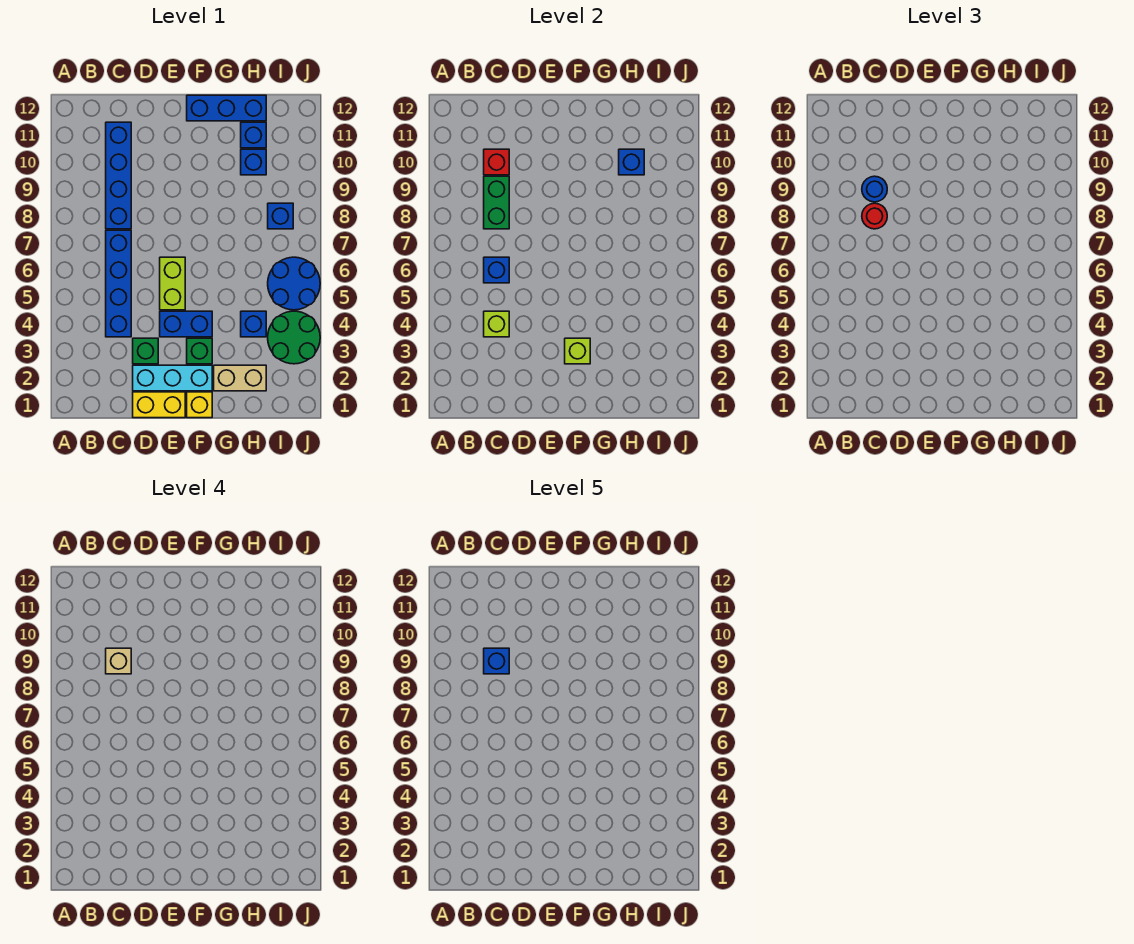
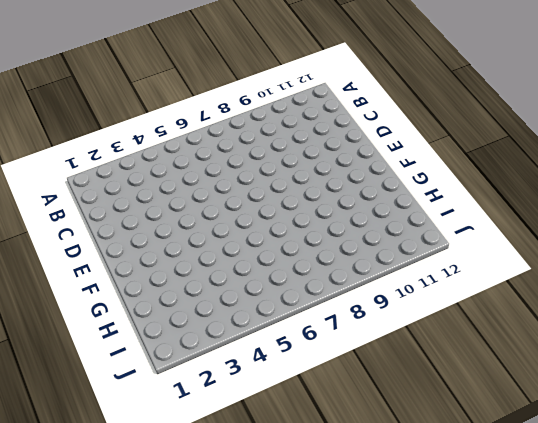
none -> blue 1x4 brick [106,230,131,337]
none -> blue 1x4 brick [106,122,131,229]
none -> yellow 1x2 brick [133,392,185,418]

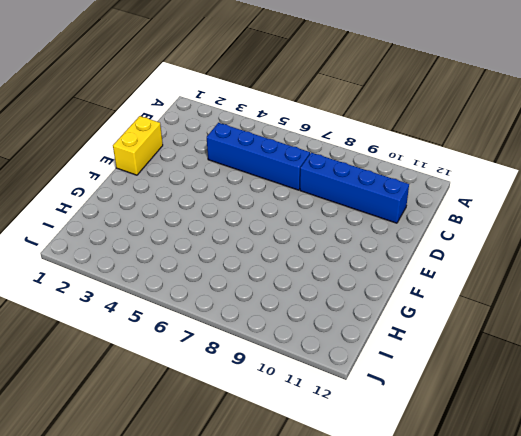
none -> cyan 1x3 brick [133,365,212,391]
none -> green 1x1 brick [133,338,158,364]
none -> blue 1x2 brick [160,311,212,337]

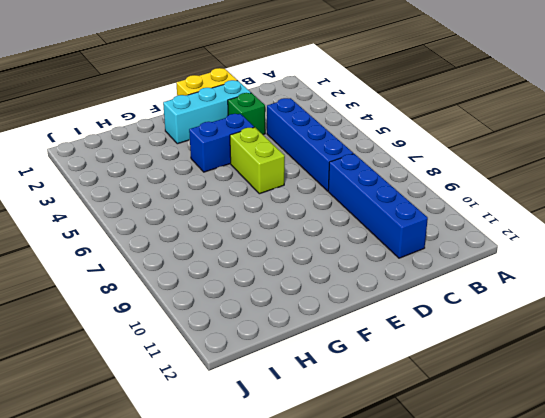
none -> yellow 1x1 brick [187,392,212,418]
none -> green 1x1 brick [187,338,212,364]
none -> blue 1x3 brick [187,95,266,121]

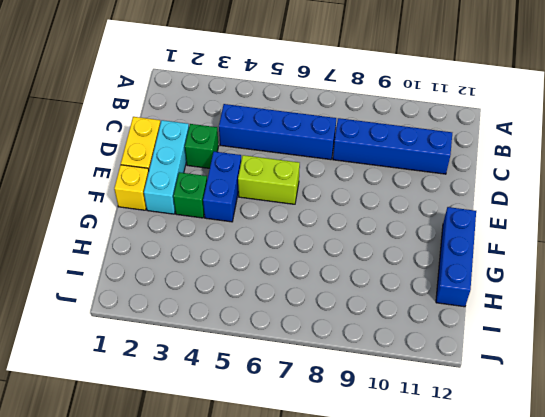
none -> tan 1x2 brick [214,365,266,391]
none -> blue 1x1 brick [241,311,266,337]
none -> blue 1x1 brick [241,149,266,175]

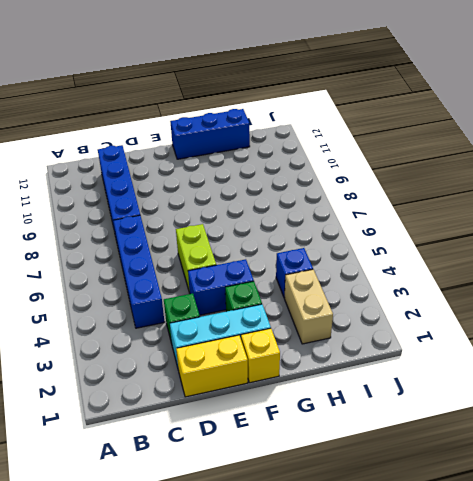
tan 1x2 brick [284,269,333,344] -> tan 1x2 brick turned to [214,365,266,391]
none -> blue 1x1 brick [241,149,266,175]
none -> blue 1x1 brick [241,122,266,148]
none -> green 2x2 round brick [268,311,320,364]

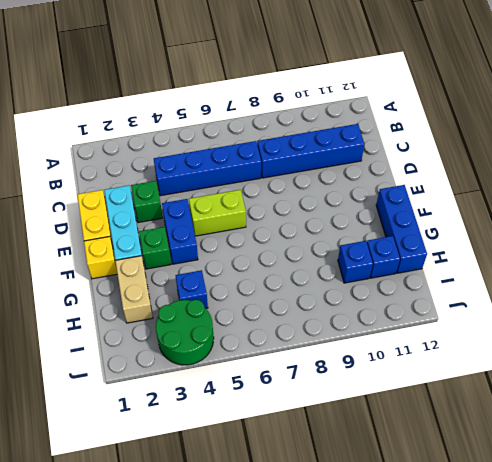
none -> blue 2x2 round brick [268,257,320,310]
none -> blue 1x1 brick [268,203,293,229]
none -> lime 1x1 brick [484,311,509,337]

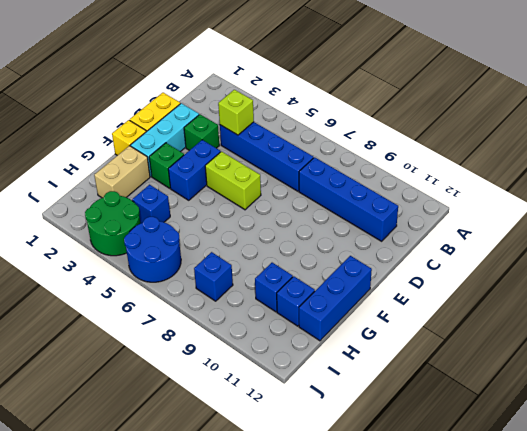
none -> blue 1x1 brick [484,257,509,283]
none -> green 1x2 brick [484,176,509,229]
none -> red 1x1 brick [484,149,509,175]

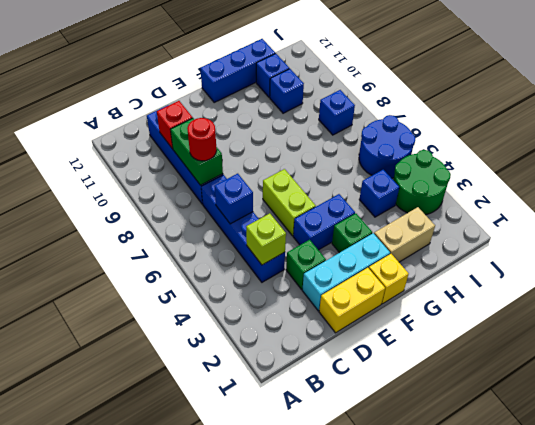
none -> lime 1x1 brick [565,338,590,364]
none -> blue 1x1 brick [619,149,644,175]
none -> blue 1x1 round brick [862,176,887,202]

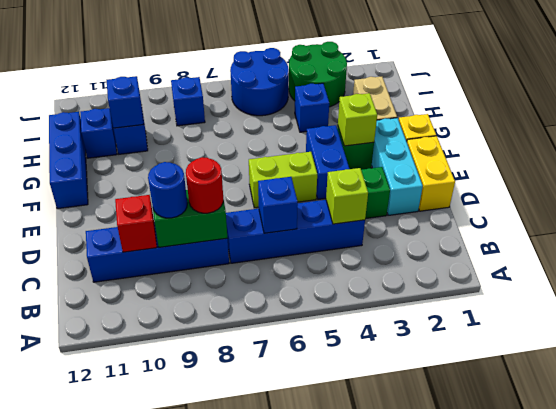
none -> tan 1x1 brick [106,648,131,674]
none -> blue 1x1 brick [484,648,509,674]

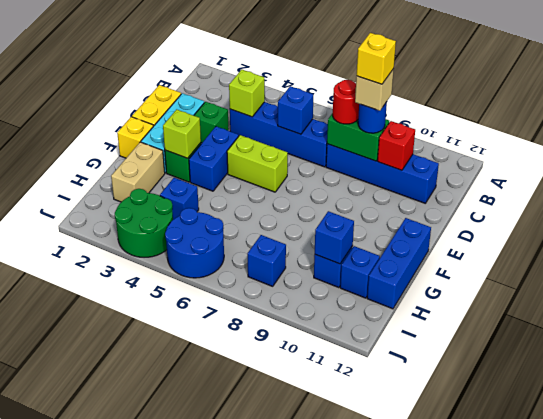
yellow 1x1 brick [357,33,396,84] -> blue 1x1 brick [484,648,509,674]

